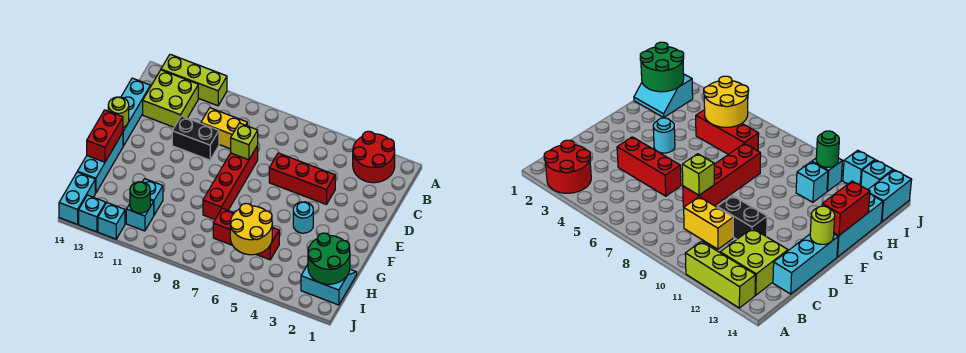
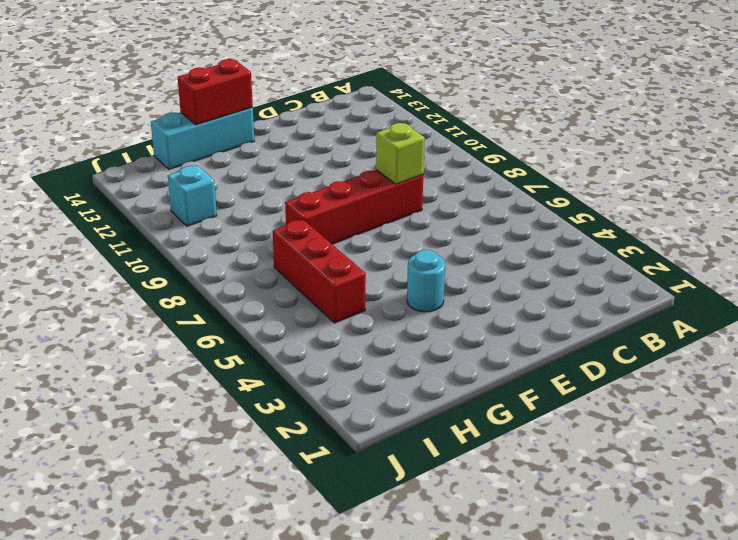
none -> red 2x2 round brick [353,131,395,183]
none -> lime 1x3 brick [161,54,227,106]
none -> lime 2x2 brick [143,70,198,127]

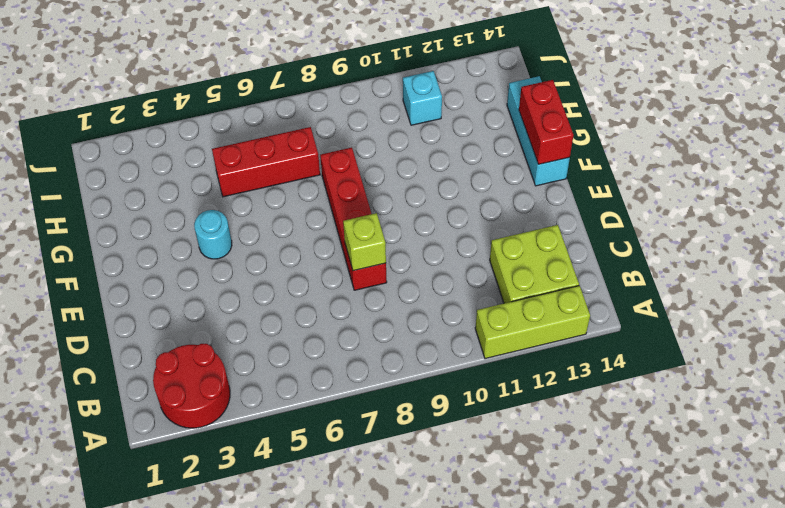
none -> yellow 1x2 brick [201,108,247,149]
none -> cyan 1x3 brick [121,78,151,146]
none -> red 1x3 brick [269,153,335,205]

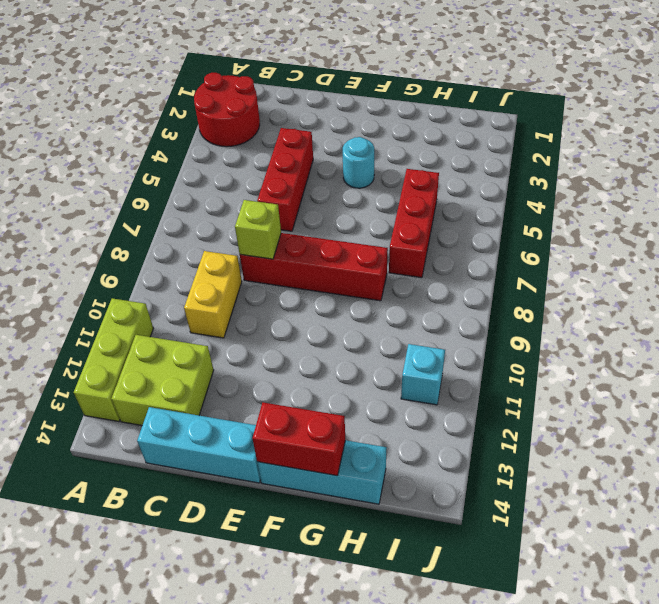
none -> black 1x2 brick [172,116,219,160]
none -> cyan 2x2 slope [301,265,357,305]
none -> cyan 1x1 brick [143,179,163,215]

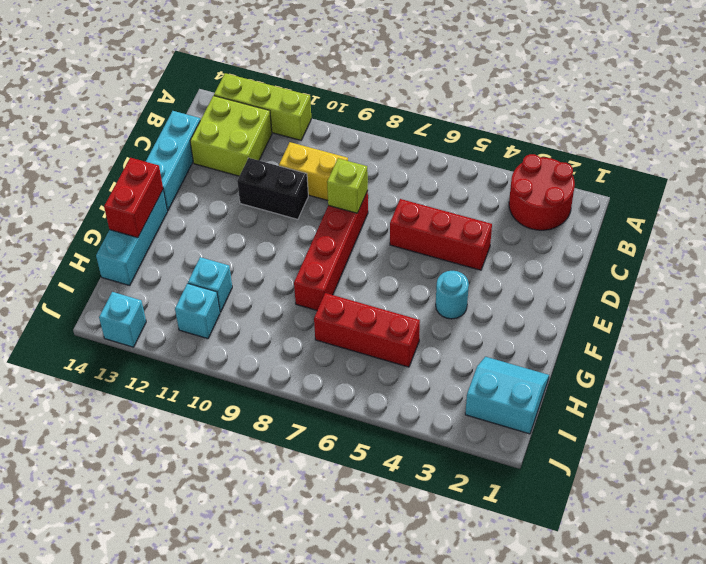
none -> cyan 1x2 brick [59,172,95,224]
none -> cyan 1x1 brick [98,203,125,239]
none -> lime 1x1 round brick [108,97,129,127]

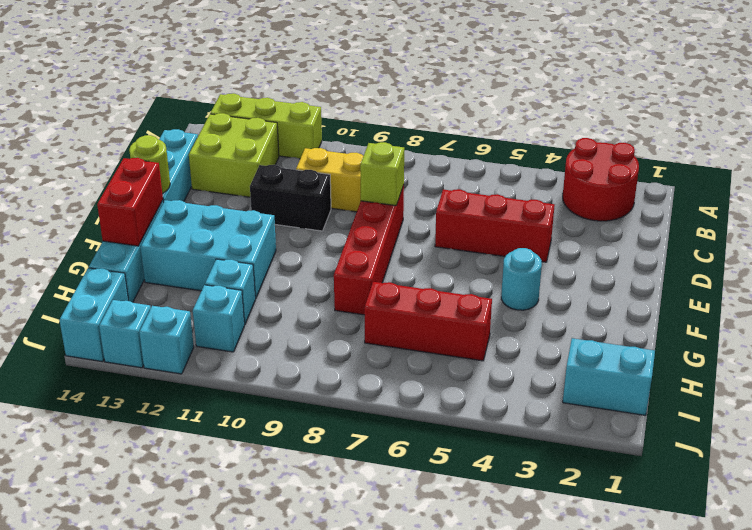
cyan 2x3 brick [140,200,276,299] -> none
none -> green 2x2 round brick [308,233,350,284]
none -> yellow 2x2 round brick [230,203,272,255]
none -> green 1x1 round brick [130,182,150,213]

